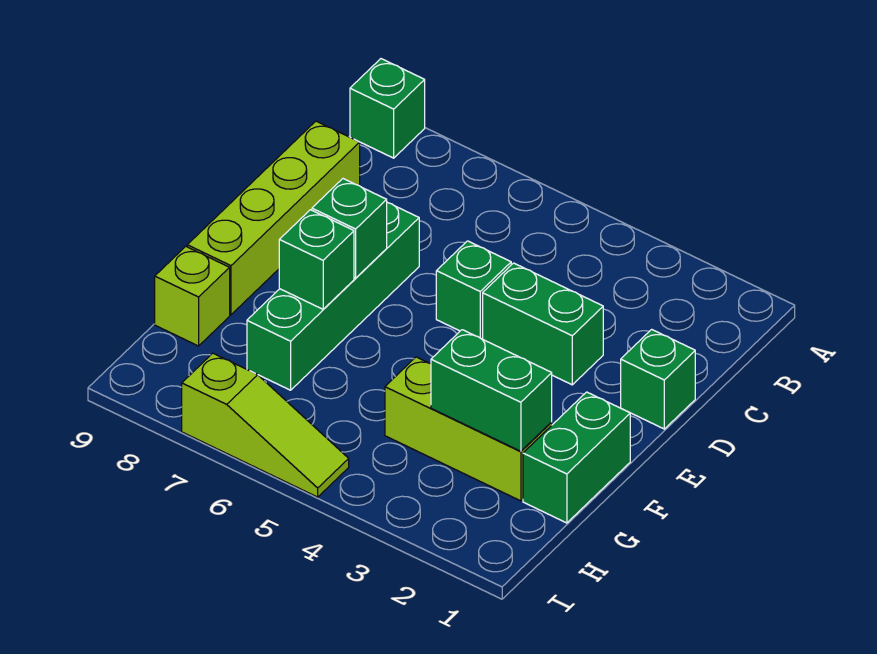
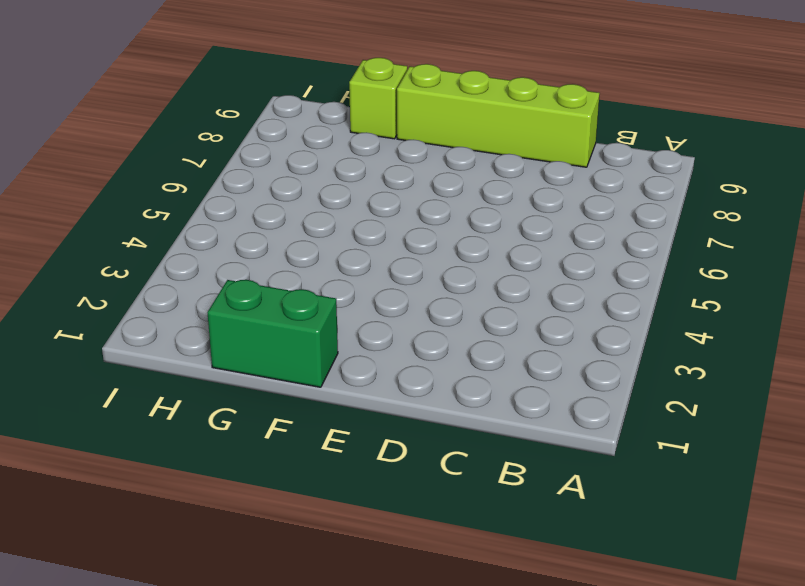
none -> green 1x1 brick [350,59,425,158]
none -> green 1x1 brick [621,329,695,429]
none -> green 1x2 brick [483,263,603,385]

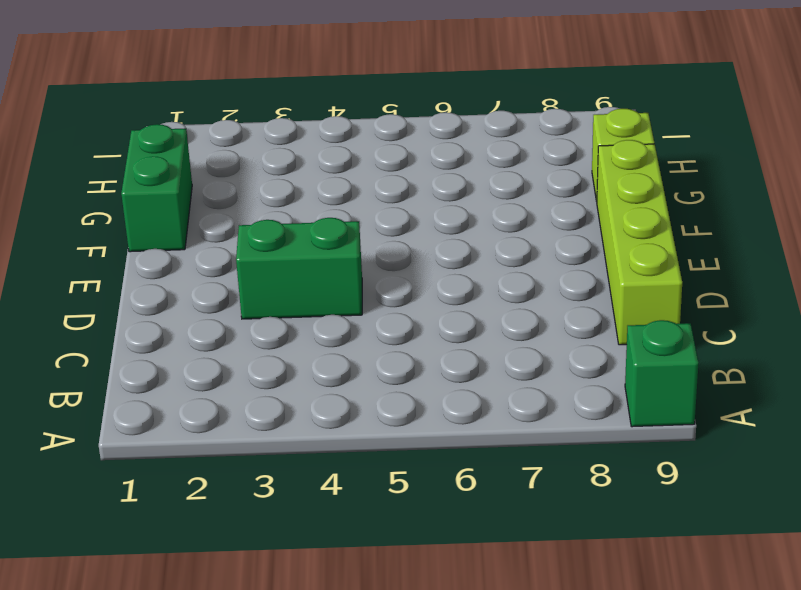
none -> green 1x1 brick [621,329,695,429]
none -> green 1x1 brick [436,241,511,339]
none -> green 1x4 brick [247,203,419,390]

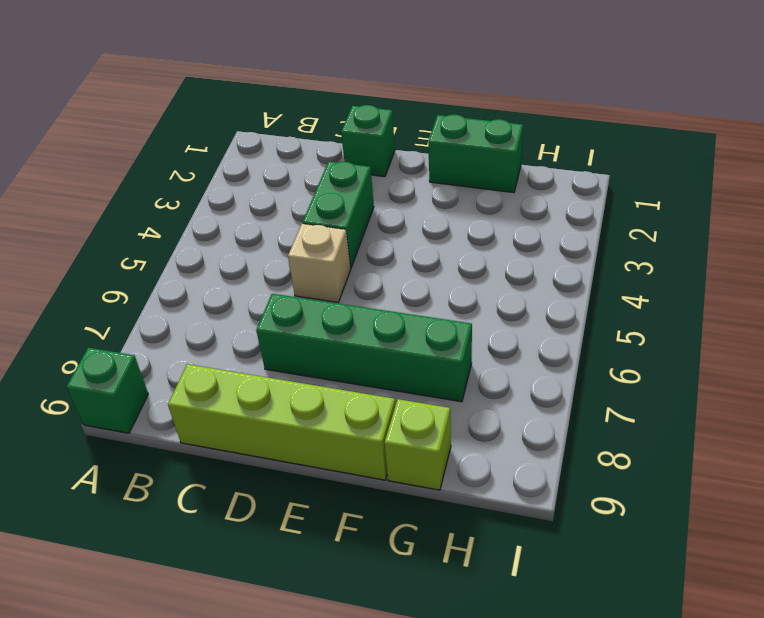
tan 1x1 brick [288,224,351,302] -> green 1x1 brick [436,241,511,339]
none -> lime 1x3 brick [385,357,552,501]
none -> lime 1x3 slope [182,353,349,497]
none -> green 1x1 brick [312,179,387,278]

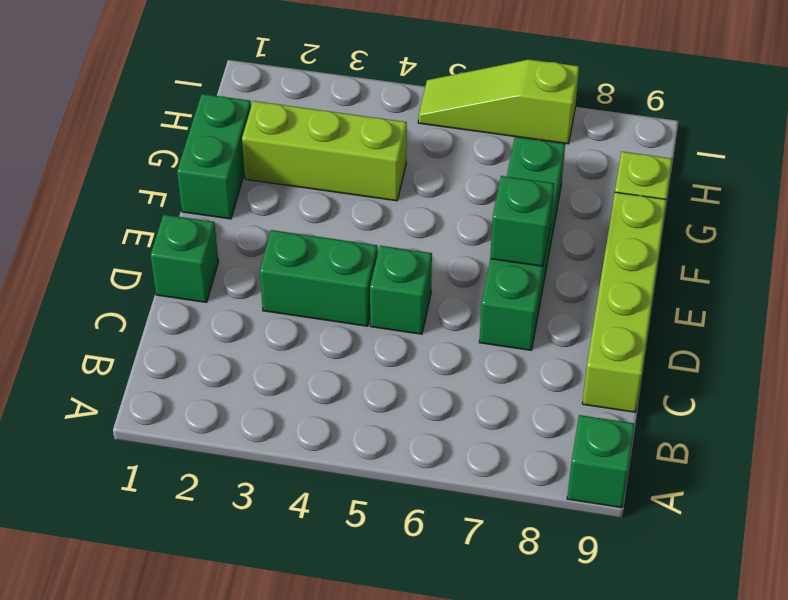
none -> green 1x1 brick [279,210,354,309]
none -> green 1x2 brick [431,330,552,451]

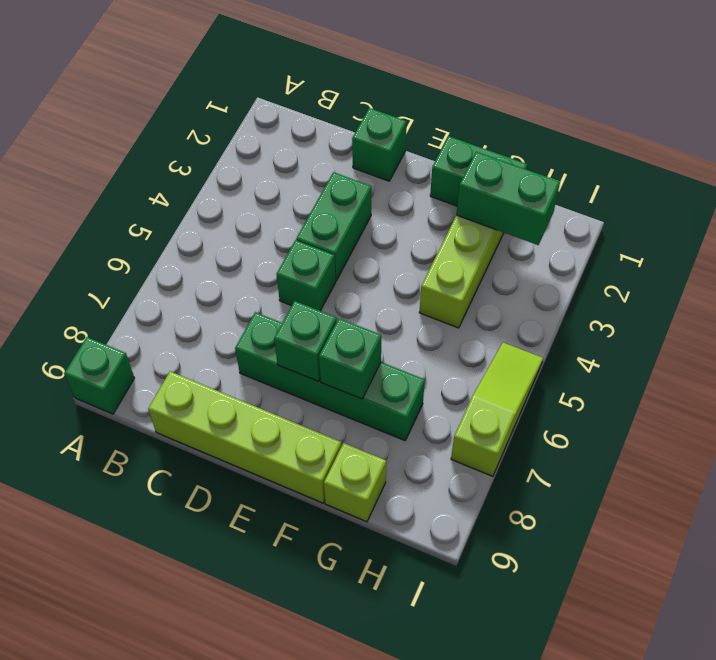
green 1x2 brick [456,152,560,245] -> green 1x2 brick turned to [431,330,552,451]

